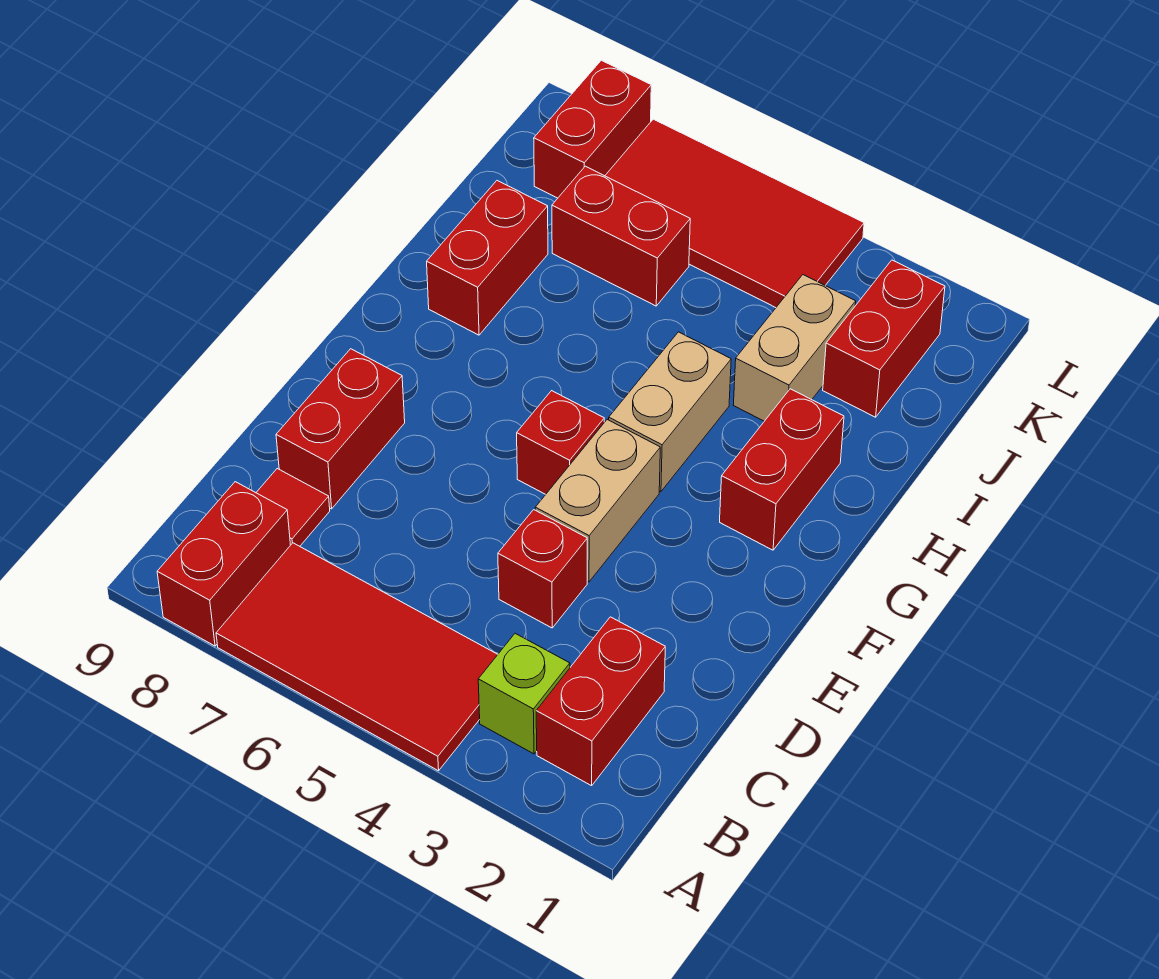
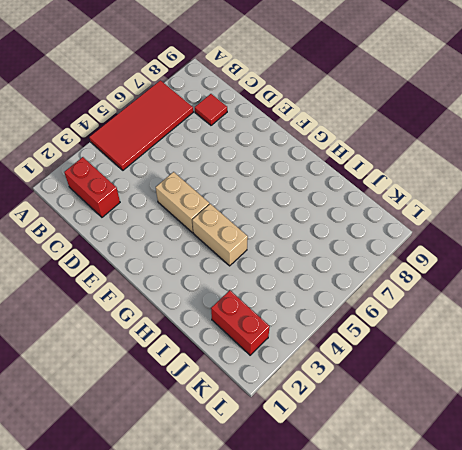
none -> red 1x2 brick [157,482,290,646]
none -> lime 1x1 brick [478,633,570,754]
none -> red 1x1 brick [498,510,587,628]

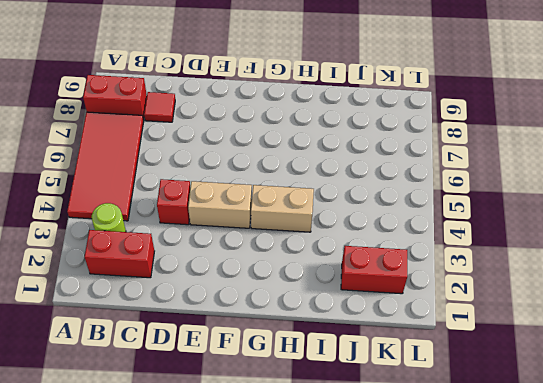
lime 1x1 round brick [92,203,126,232] -> lime 1x1 brick [478,633,570,754]
none -> red 1x2 brick [276,349,405,509]
none -> red 1x1 brick [517,391,604,494]
none -> red 1x2 brick [720,389,844,550]

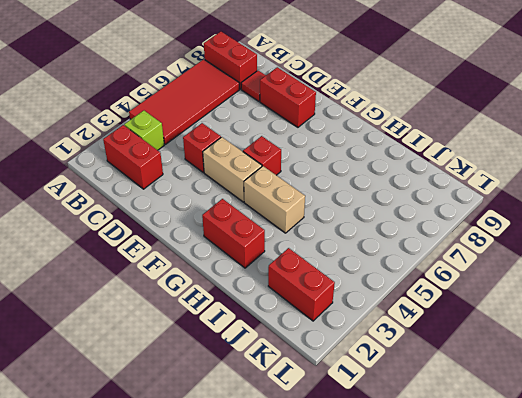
none -> red 1x2 brick [427,181,548,335]
none -> tan 1x2 brick [734,275,856,421]
none -> red 1x2 brick [552,166,690,306]

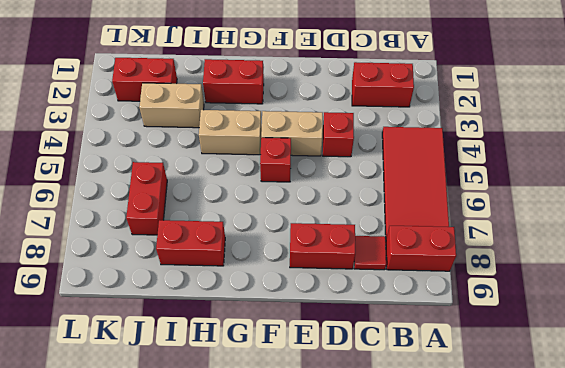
none -> lime 1x1 brick [478,633,570,754]
none -> red 2x4 tile [605,119,864,308]
none -> red 1x2 brick [534,60,651,198]

